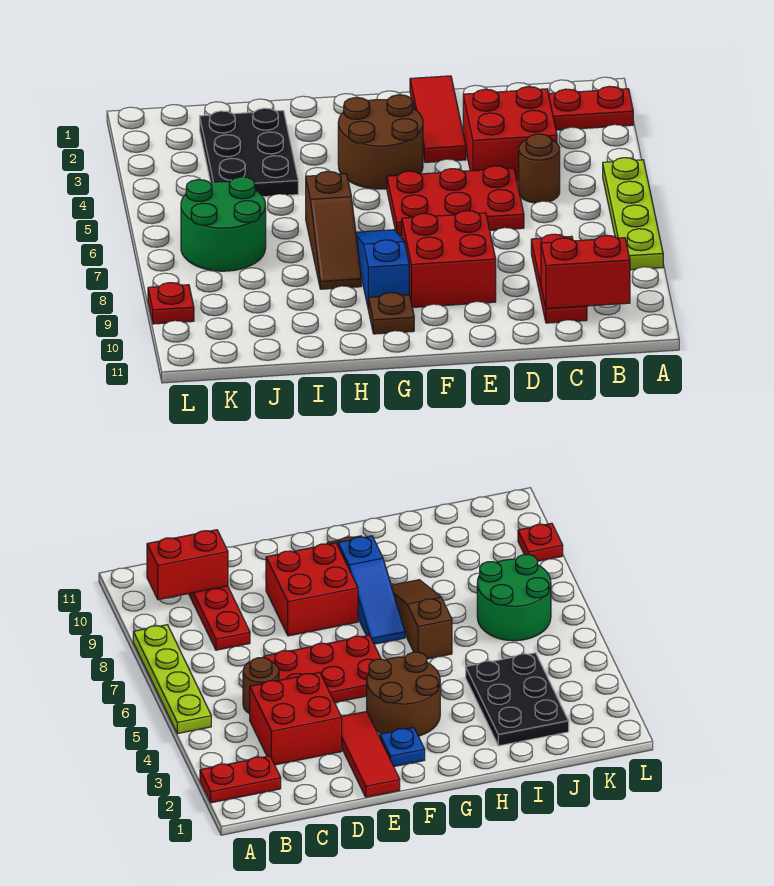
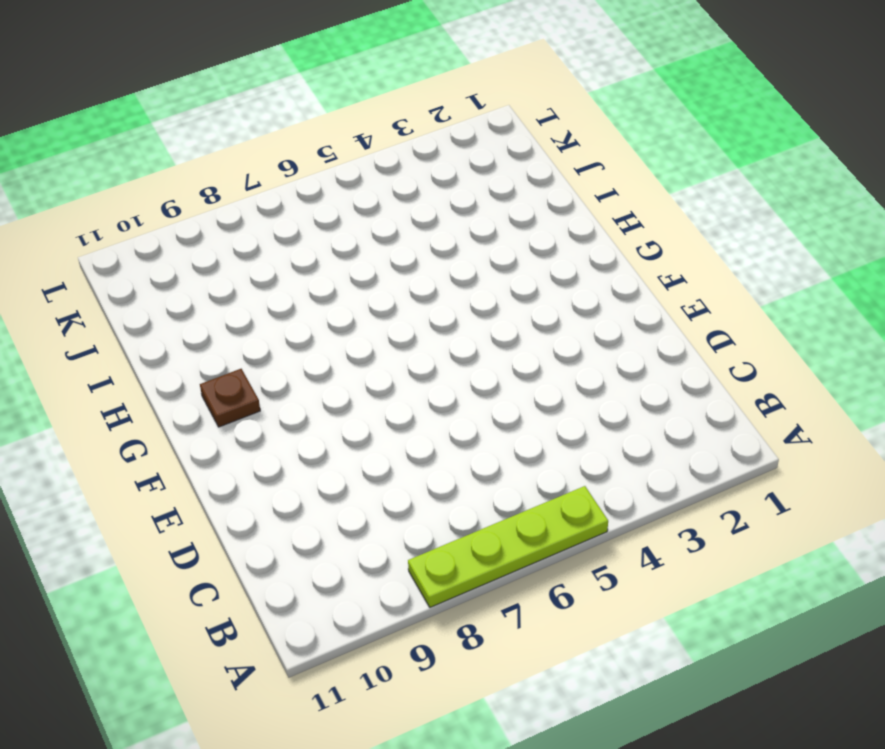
none -> red 1x2 plate [549,86,633,130]
none -> red 2x2 brick [463,87,557,181]
none -> brown 1x1 round brick [519,134,560,203]

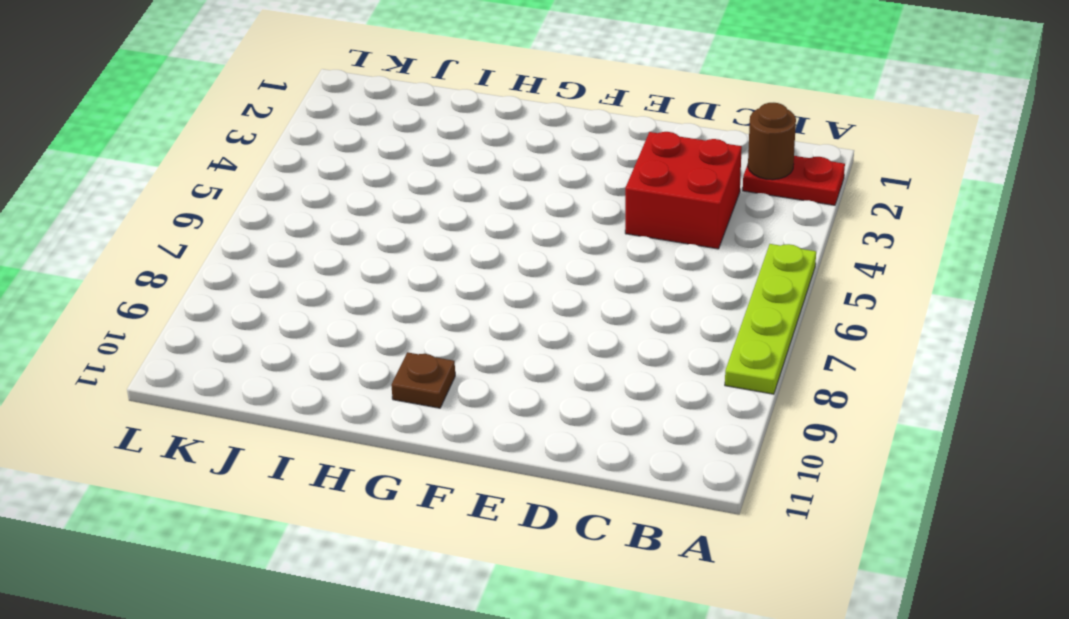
brown 1x1 round brick [748,103,796,180] -> brown 1x1 round brick moved to [519,134,560,203]
none -> red 1x3 plate [531,234,587,323]
none -> red 2x3 plate [387,166,524,236]
none -> red 1x3 tile [410,76,466,162]

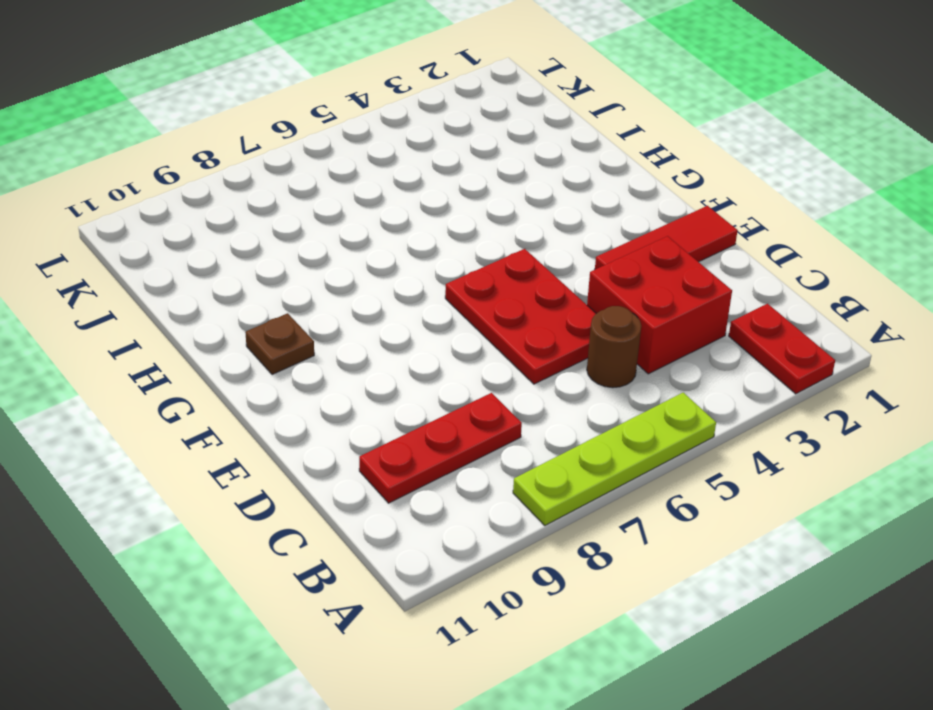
none -> red 2x2 brick [402,211,496,307]
none -> blue 1x1 plate [380,727,425,766]
none -> brown 2x2 round brick [338,95,423,189]

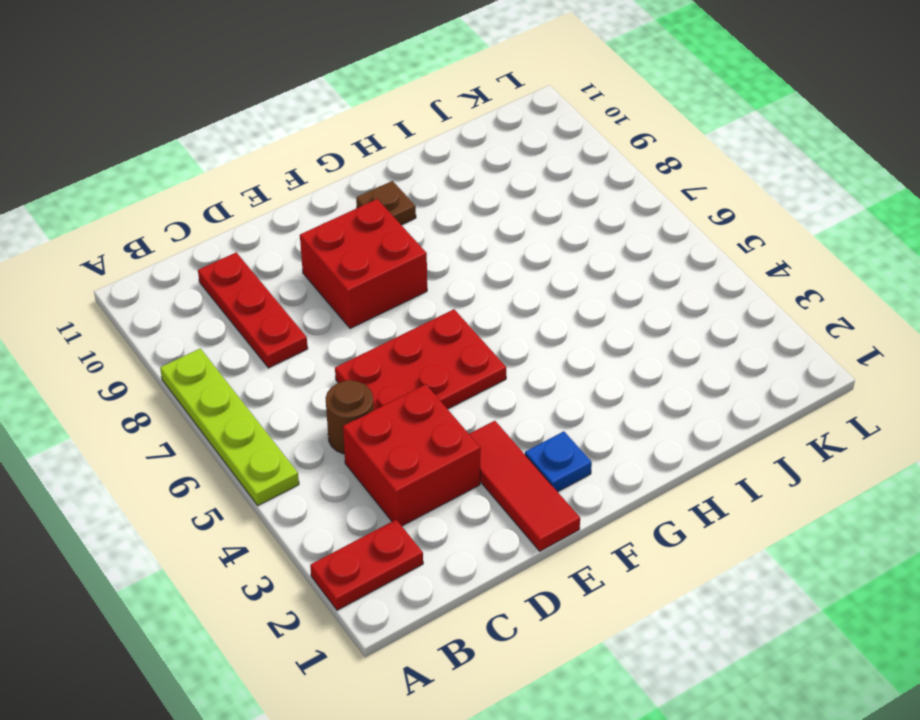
none -> brown 2x2 round brick [338,95,423,189]
none -> blue 1x3 slope [356,230,409,310]
none -> brown 1x3 slope [306,171,361,289]

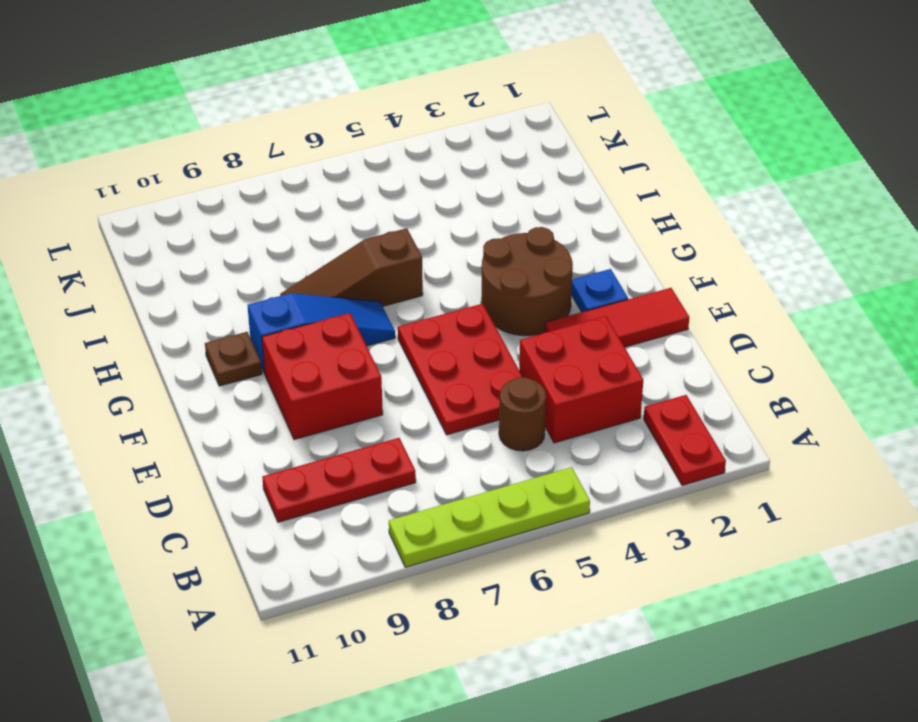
none -> black 2x3 plate [200,108,298,197]
none -> green 2x2 round brick [181,177,266,271]
none -> red 1x1 plate [148,283,194,324]

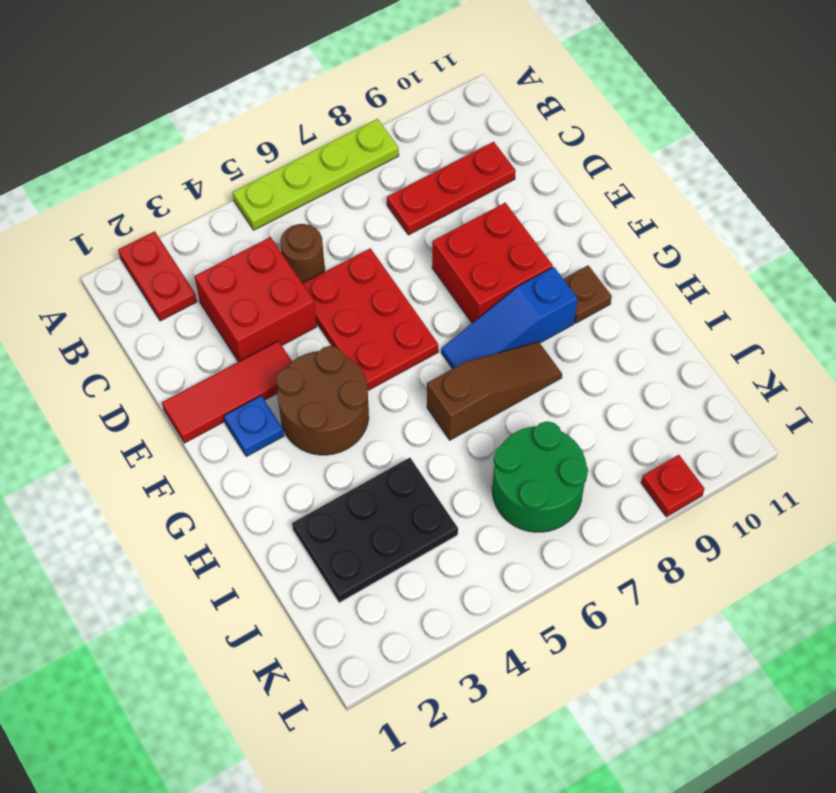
none -> red 1x2 brick [541,235,630,309]

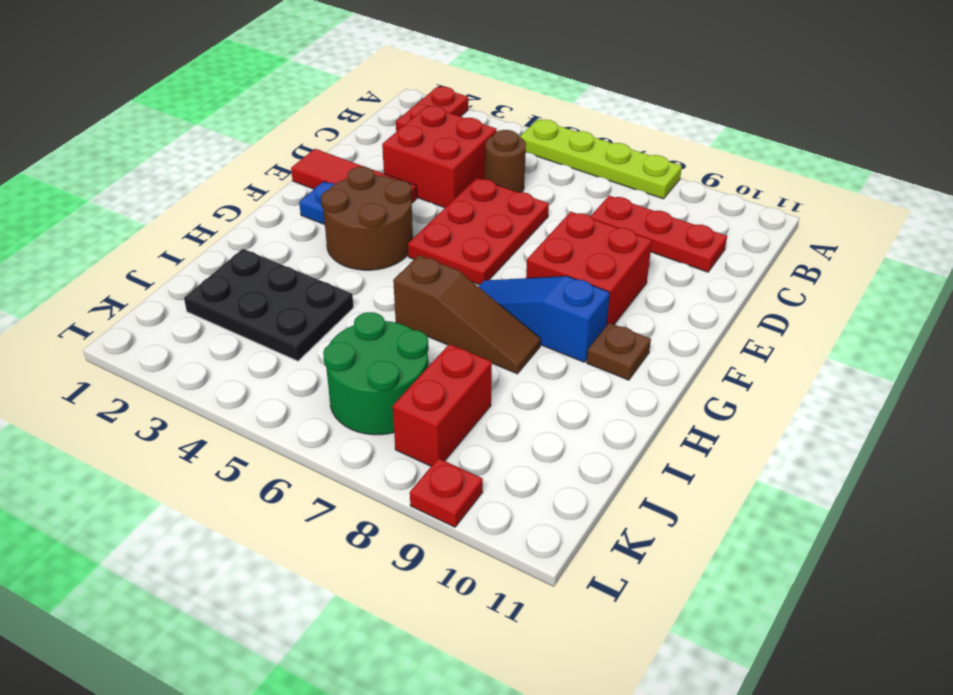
red 1x2 brick [393,344,492,466] -> red 1x2 brick moved to [541,235,630,309]

